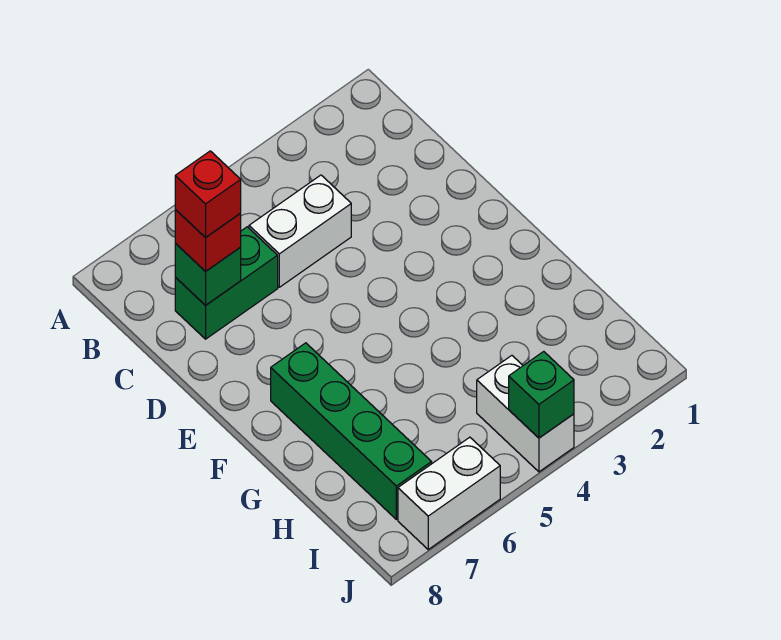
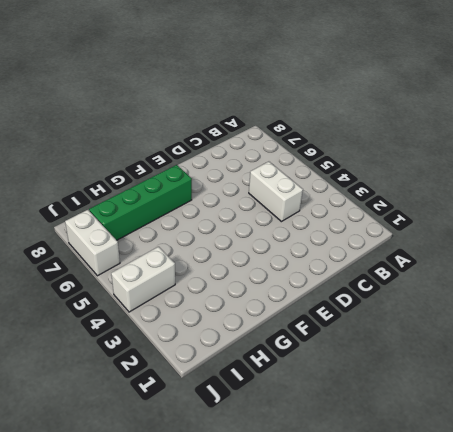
none -> green 1x2 brick [175,227,278,339]
none -> green 1x1 brick [175,244,241,305]

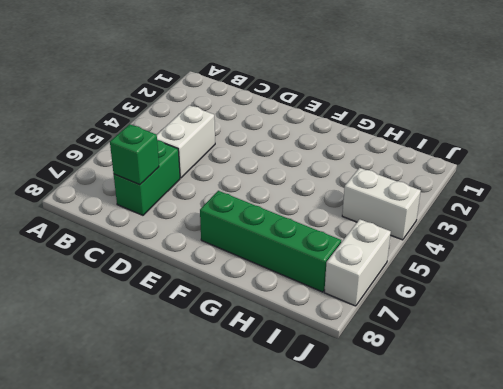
none -> green 1x1 brick [509,352,574,438]
none -> red 1x1 brick [175,210,241,272]

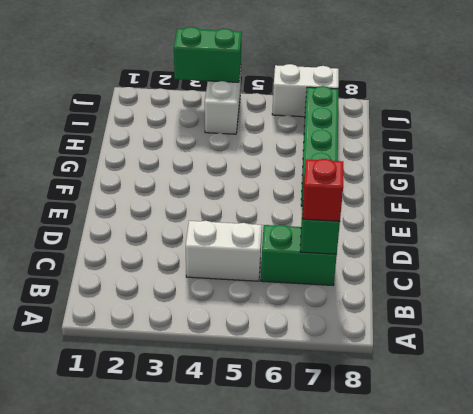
green 1x2 brick [174,27,242,82] -> green 1x1 brick [509,352,574,438]
none -> red 1x1 brick [175,151,241,238]

